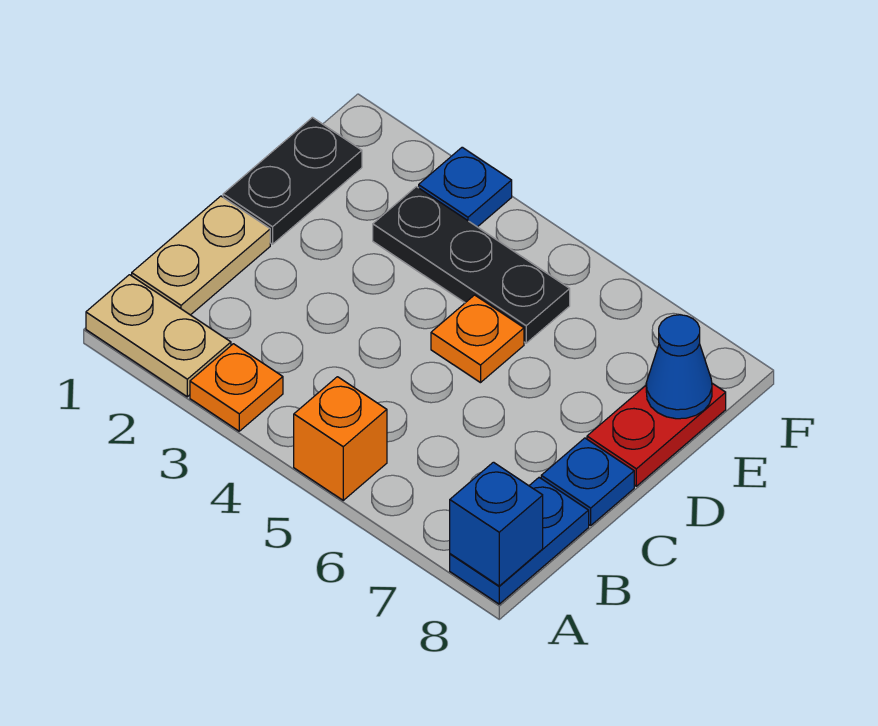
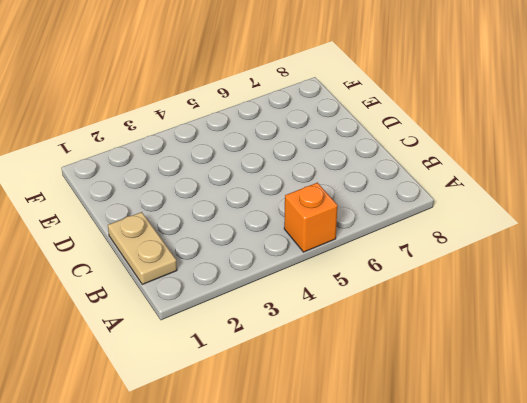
none -> tan 1x2 plate [86,275,231,397]
none -> orange 1x1 plate [190,344,283,431]
none -> blue 1x2 plate [450,478,589,604]

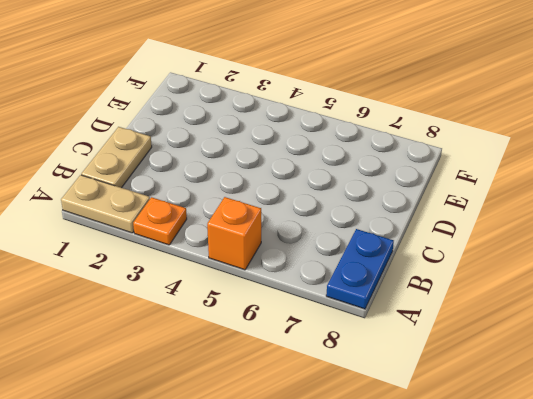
none -> blue 1x1 plate [541,438,634,525]
none -> black 1x2 plate [223,117,362,244]
none -> orange 1x1 plate [431,295,524,383]

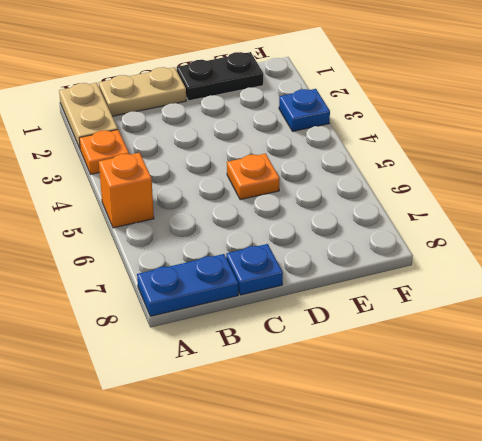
none -> red 1x2 plate [587,383,726,486]
none -> black 1x3 plate [373,187,570,343]
none -> blue 1x1 brick [450,462,543,586]

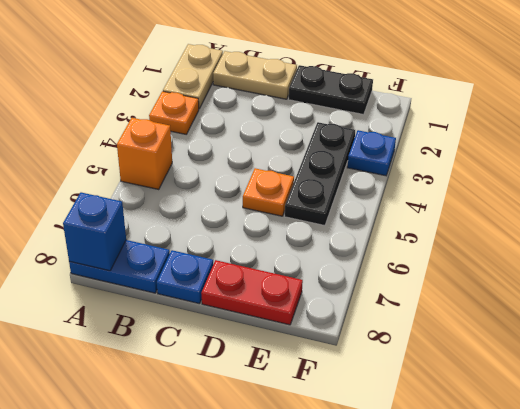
none -> blue 1x1 cone [646,315,712,419]

